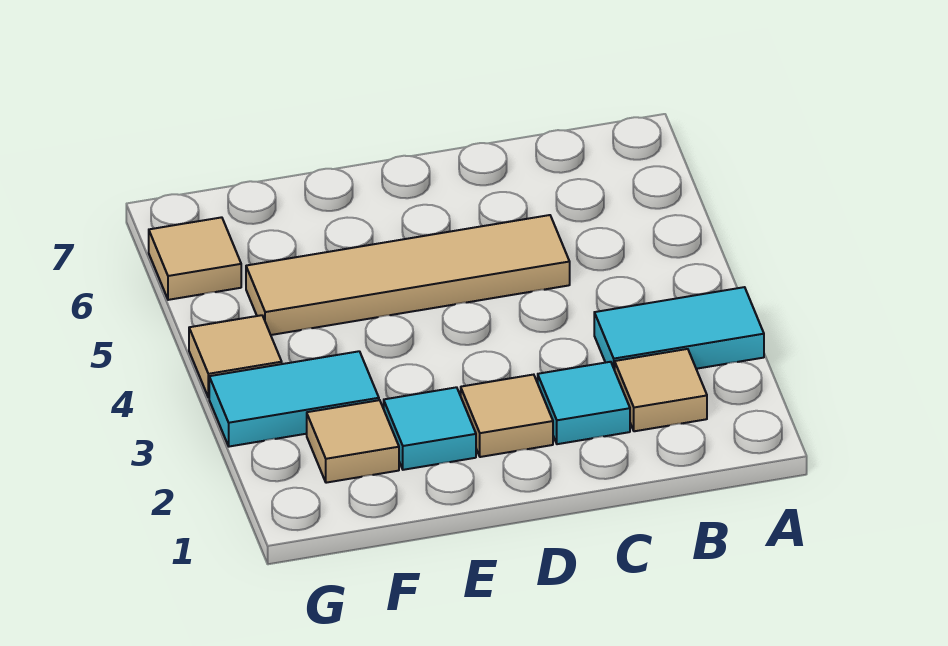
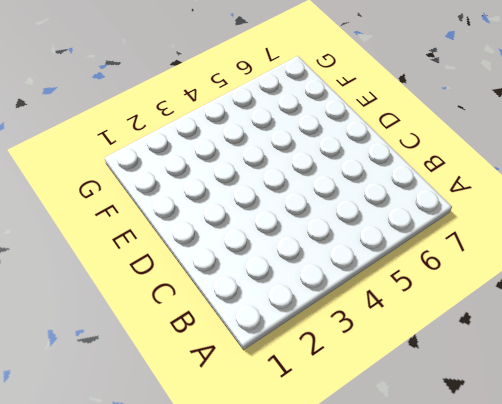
none -> cyan 1x2 tile [594,287,764,370]
none -> tan 1x1 tile [615,349,707,431]

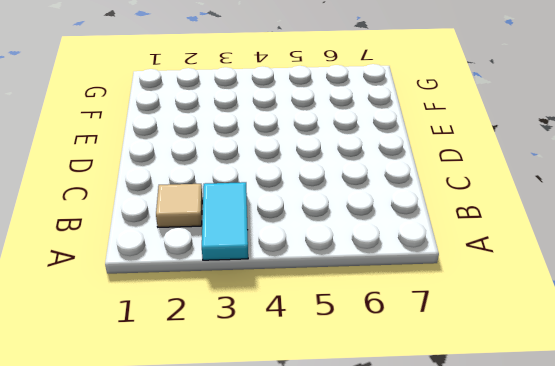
none -> cyan 1x1 tile [538,362,630,444]
none -> tan 1x4 tile [246,215,570,335]

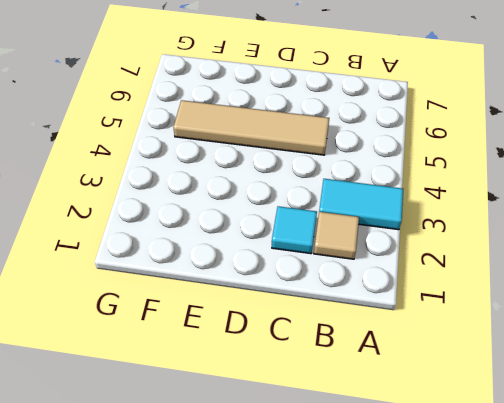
none -> tan 1x1 tile [461,375,553,457]
none -> cyan 1x1 tile [384,387,476,470]

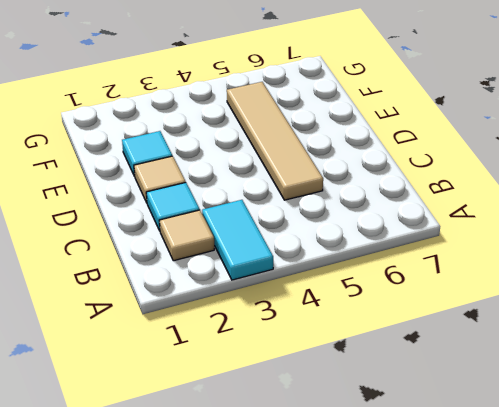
none -> tan 1x1 tile [307,400,399,483]
none -> cyan 1x2 tile [209,351,379,447]

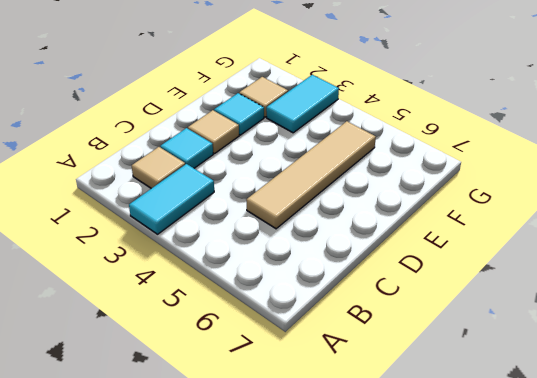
none -> tan 1x1 tile [189,315,282,398]
none -> tan 1x1 tile [149,217,241,300]

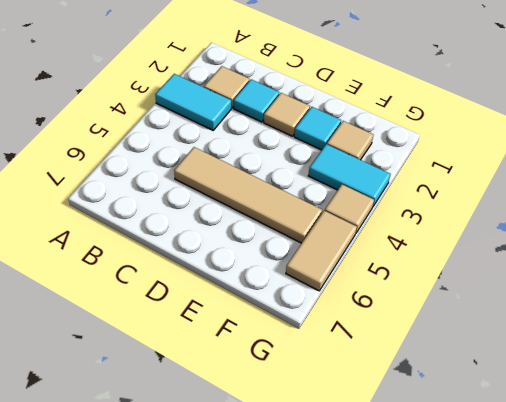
tan 1x2 tile [286,211,357,291] -> tan 1x1 tile [149,217,241,300]

